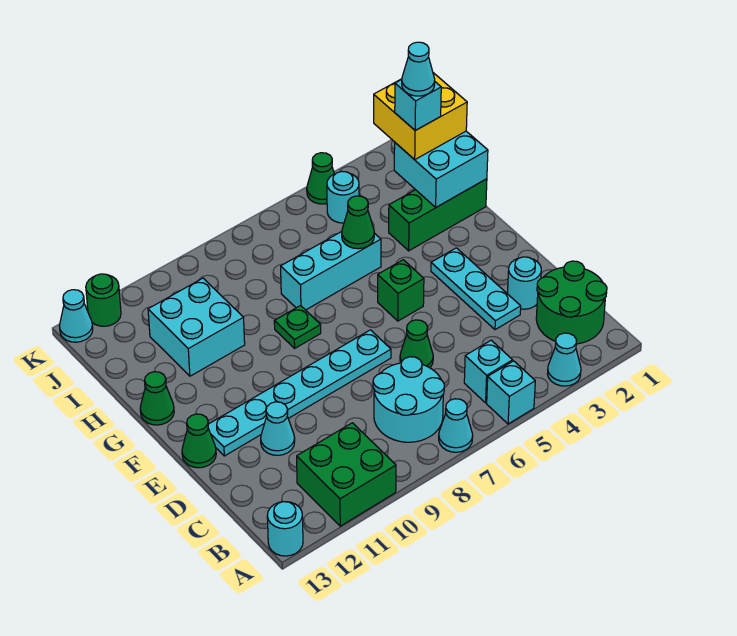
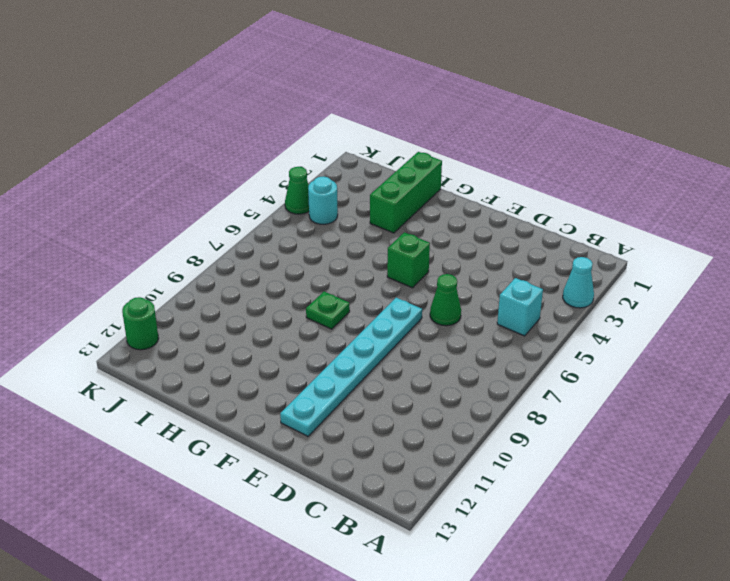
none -> cyan 1x1 brick [487,361,535,424]
none -> cyan 1x1 cone [439,399,473,452]
none -> green 2x2 brick [297,423,396,526]

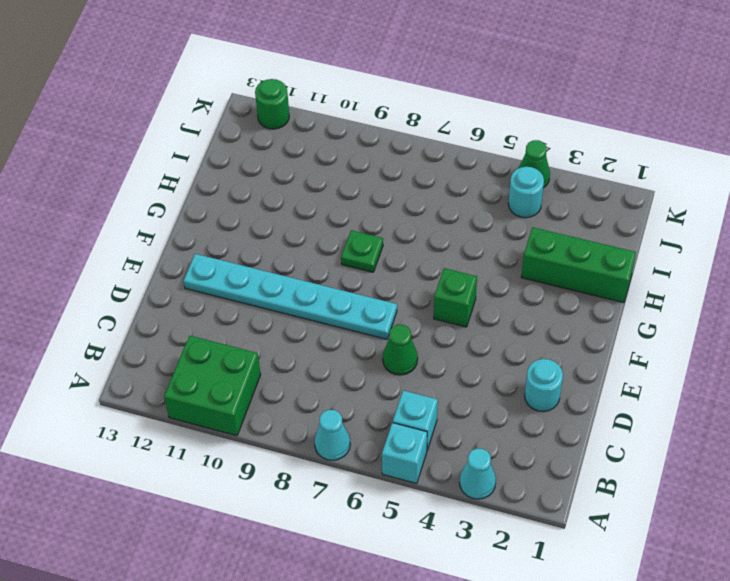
none -> cyan 1x1 round brick [267,502,303,556]
none -> green 2x2 round brick [536,261,607,344]
none -> cyan 2x2 round brick [373,357,445,442]

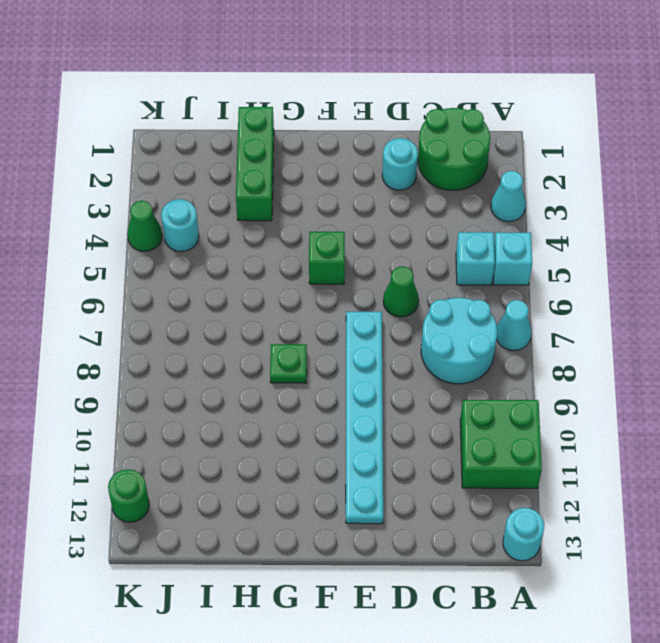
none -> cyan 1x3 plate [431,248,521,330]
none -> cyan 1x1 cone [261,402,295,455]
none -> green 1x1 cone [182,414,216,468]

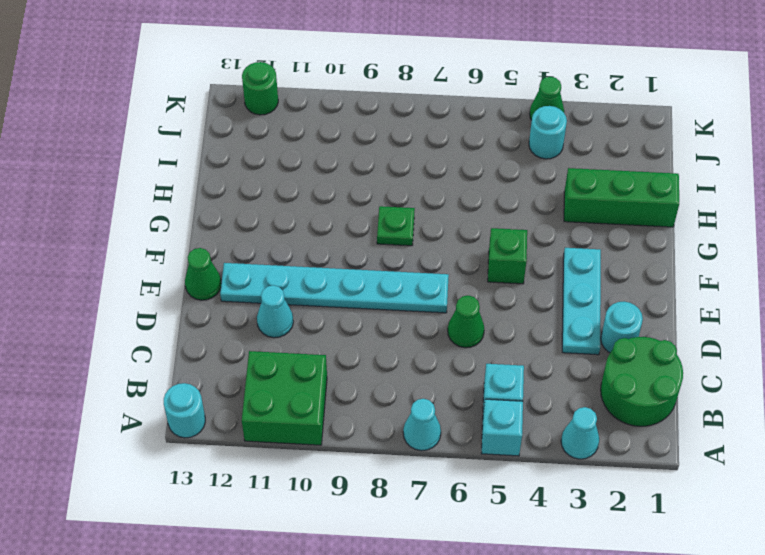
none -> cyan 2x2 round brick [373,357,445,442]
none -> green 1x1 cone [140,372,174,425]
none -> cyan 1x3 brick [281,232,381,310]

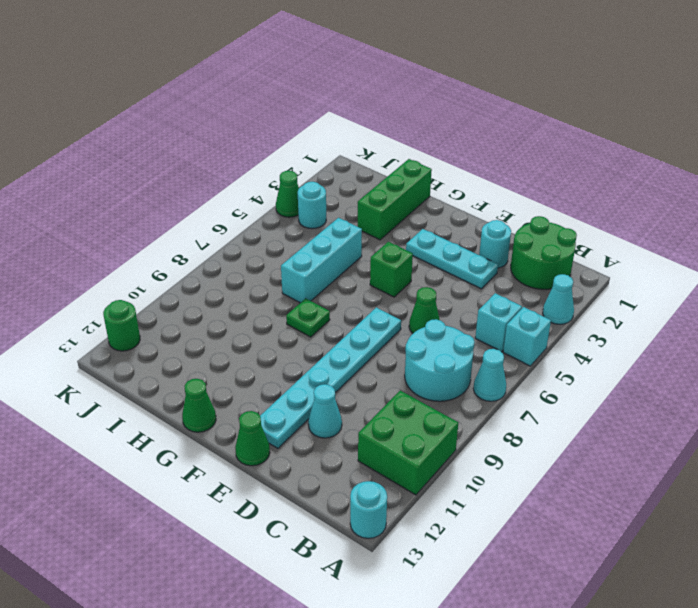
none -> cyan 2x2 brick [148,278,245,376]
none -> cyan 1x1 cone [59,290,93,342]
none -> cyan 2x2 brick [394,131,488,207]

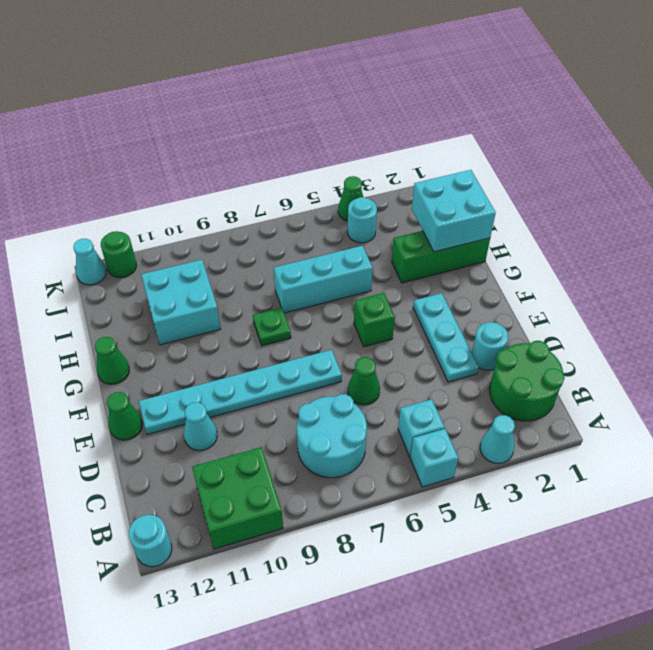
none -> cyan 1x1 cone [439,399,473,452]
none -> green 1x1 cone [342,196,374,249]
none -> yellow 2x2 brick [374,73,467,160]

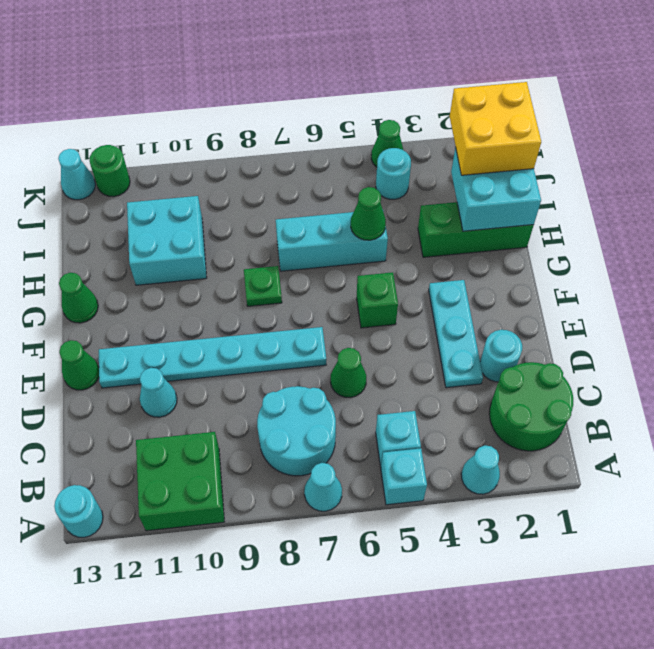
none -> cyan 1x1 brick [395,80,441,130]
none -> cyan 1x1 cone [402,42,435,96]

